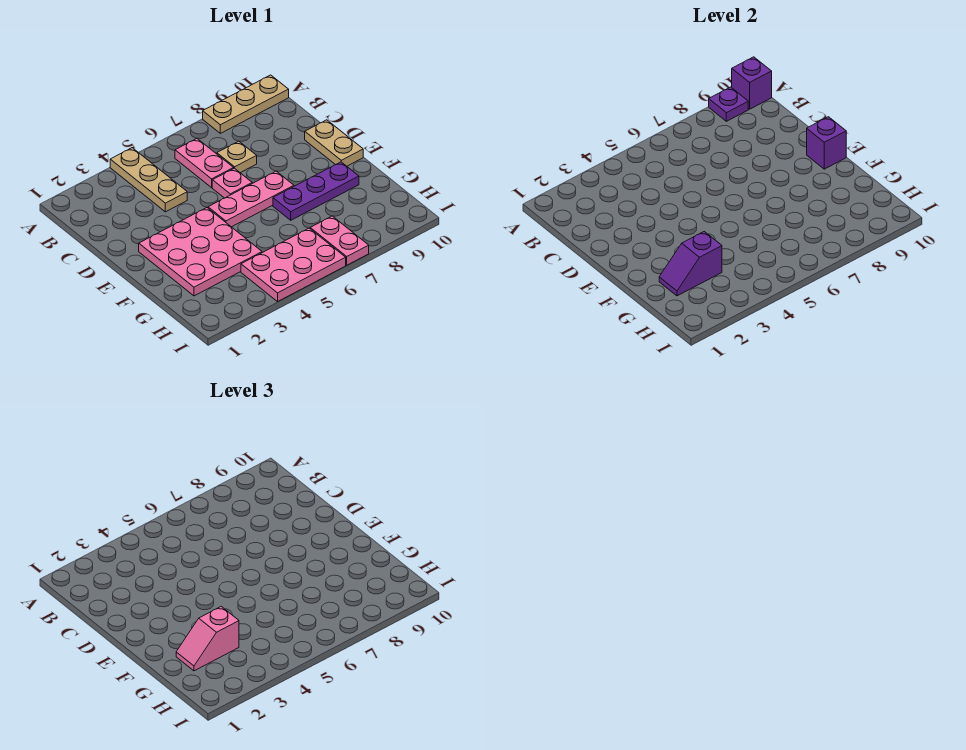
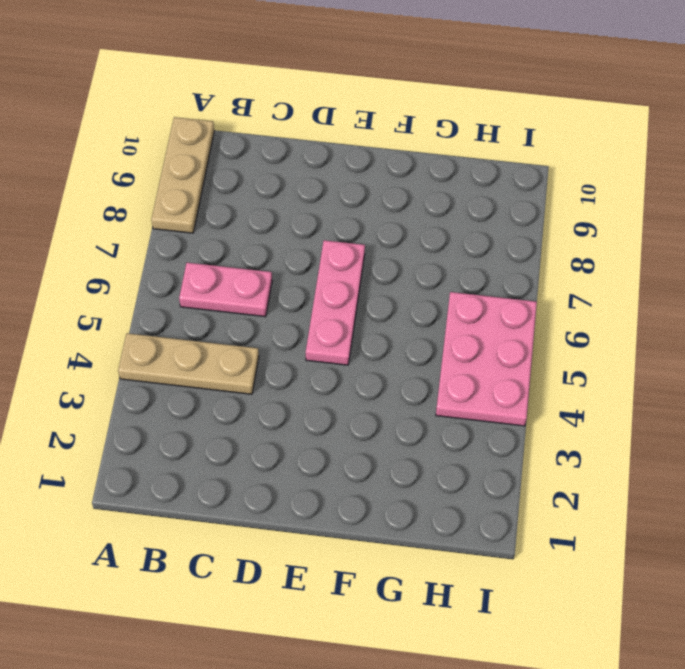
none -> tan 1x1 plate [217,141,257,173]
none -> pink 1x1 plate [212,168,252,198]
none -> tan 1x2 plate [305,120,363,166]

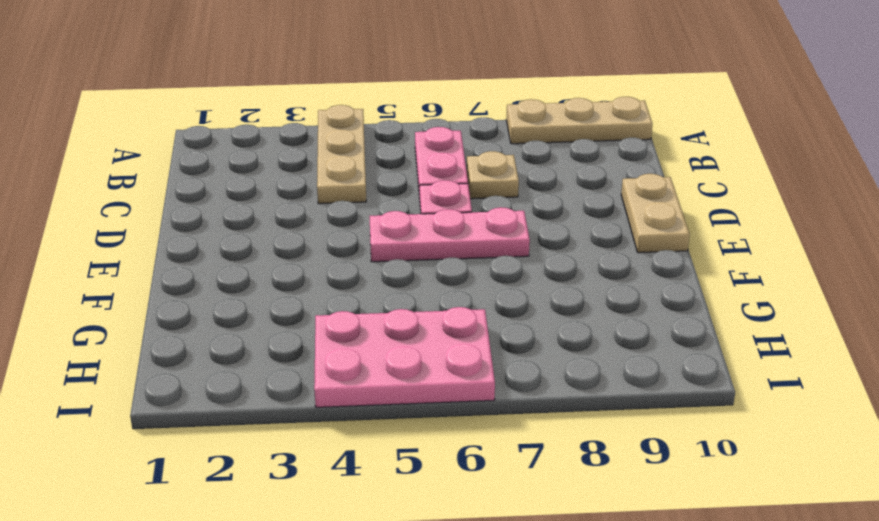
none -> pink 3x3 plate [139,207,262,296]
none -> purple 1x3 plate [273,162,359,220]
none -> pink 1x2 plate [310,216,369,265]

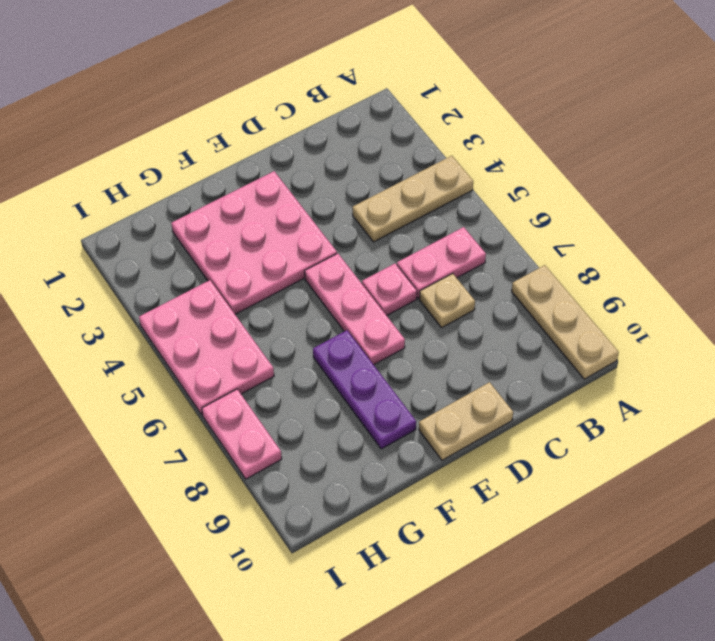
pink 1x2 plate [202,389,282,479] -> pink 1x2 plate turned to [310,216,369,265]
none -> purple 1x1 plate [709,87,748,121]
none -> purple 1x1 brick [732,57,772,109]
none -> purple 1x1 brick [807,117,846,169]

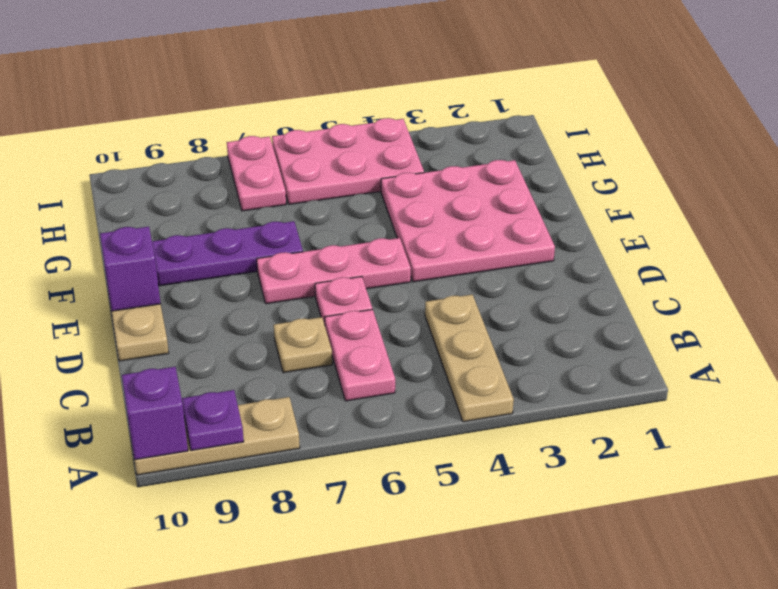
none -> purple 1x2 slope [659,232,722,296]
none -> pink 1x2 slope [176,607,239,671]

